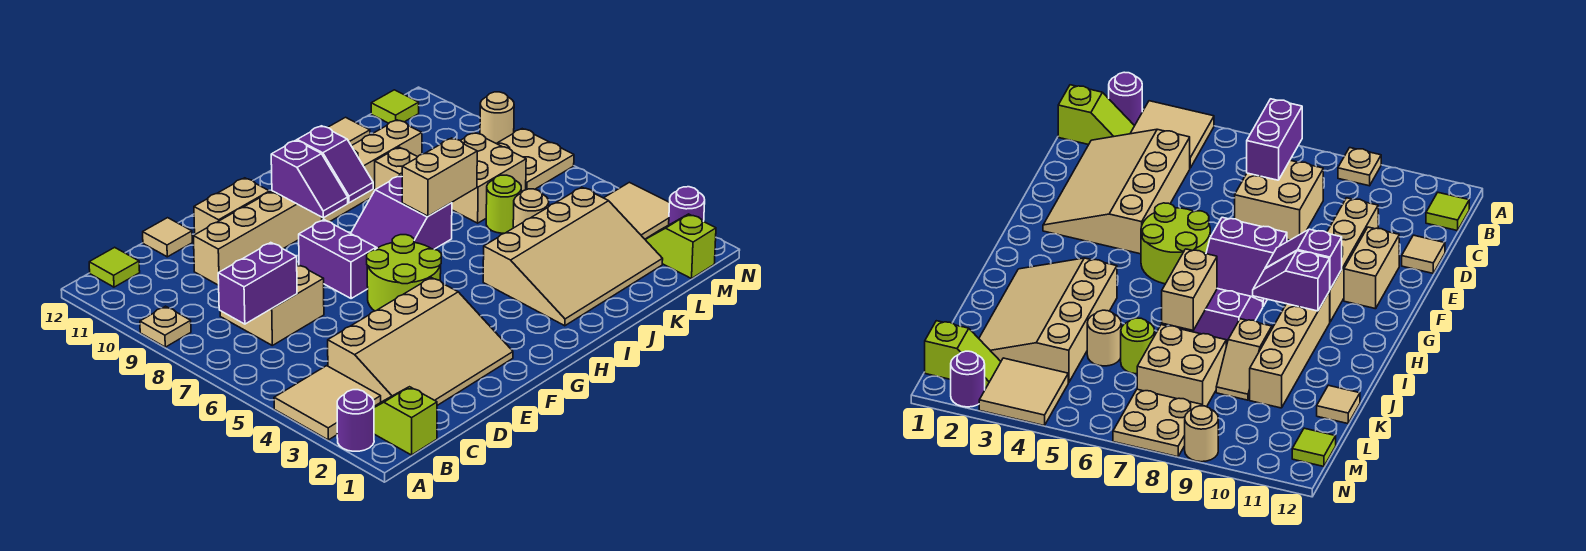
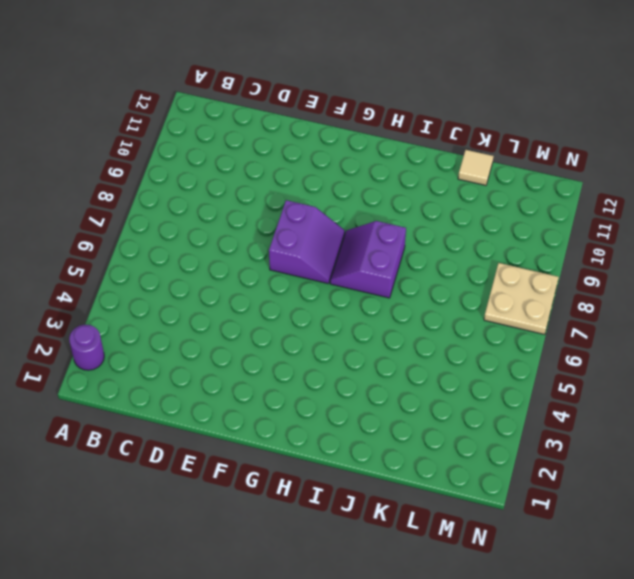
none -> tan 2x2 tile [274,366,381,440]
none -> tan 1x1 plate [140,306,191,347]
none -> lime 1x2 slope [374,387,437,455]
none -> lime 1x1 tile [89,247,140,287]

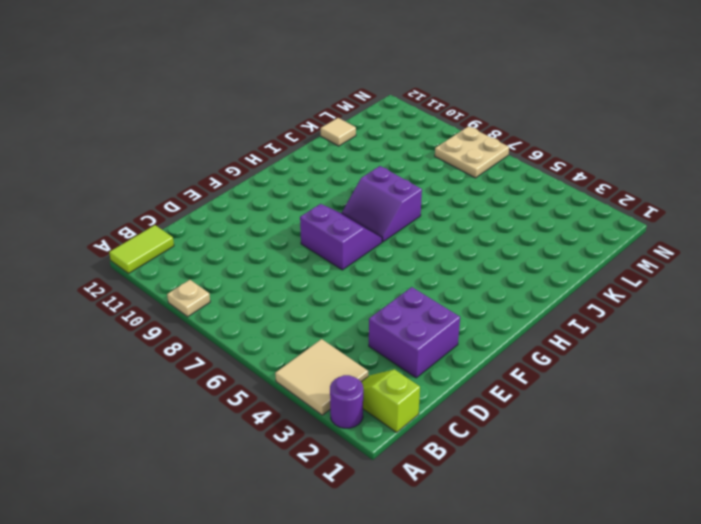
lime 1x2 tile [109,225,174,273] -> lime 1x1 tile [89,247,140,287]
purple 2x2 brick [369,287,460,378] -> tan 3x4 slope [328,278,513,405]
none -> tan 2x2 brick [220,264,324,345]
none -> tan 1x4 brick [193,191,322,285]
none -> tan 1x1 tile [143,218,192,257]
none -> tan 1x2 brick [194,178,269,234]

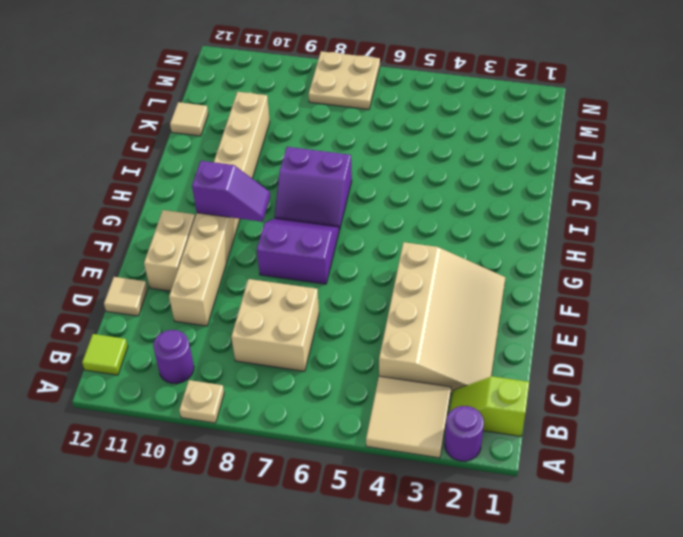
purple 1x1 round brick [153,330,194,384] -> purple 1x1 round brick moved to [669,187,705,225]
none -> lime 2x2 round brick [367,235,441,311]
none -> tan 3x4 slope [483,187,663,326]
none -> tan 1x2 slope [375,147,417,190]
none -> tan 1x1 round brick [513,189,549,228]

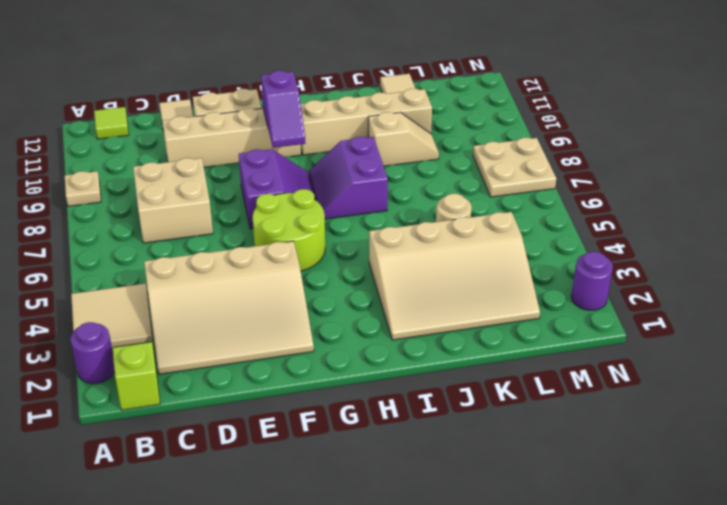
none -> lime 1x1 round brick [486,175,521,233]
none -> tan 2x2 brick [452,133,526,223]
none -> lime 1x2 slope [645,214,716,279]
none -> tan 2x2 tile [604,182,670,239]

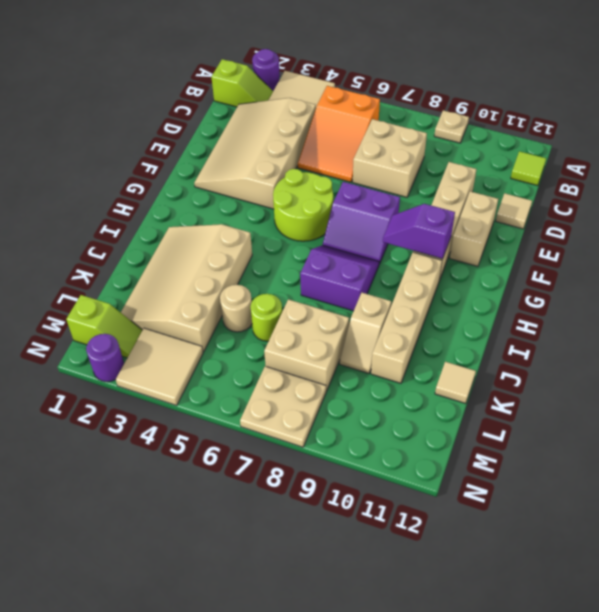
orange 2x3 slope [298,86,380,182] -> none
none -> lime 1x1 tile [371,90,419,123]
none -> tan 1x1 round brick [480,92,514,144]
none -> purple 1x2 brick [218,243,297,324]
none -> purple 1x2 slope [297,126,373,203]

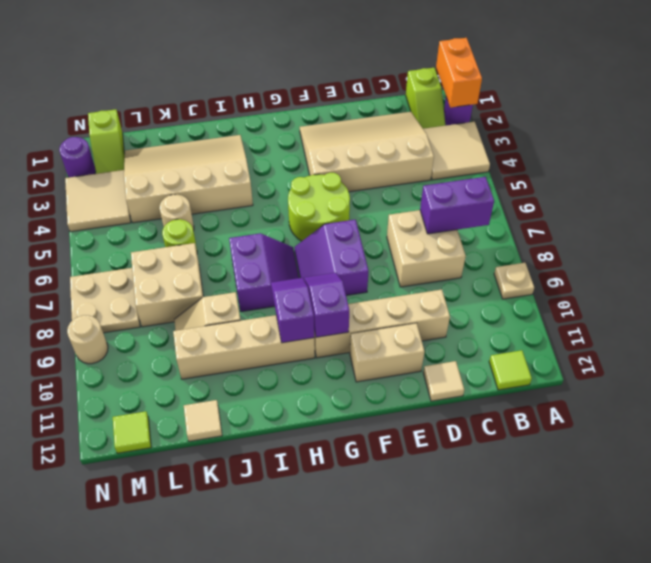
orange 1x2 brick [436,38,482,108] -> none
none -> tan 1x2 brick [402,138,477,216]

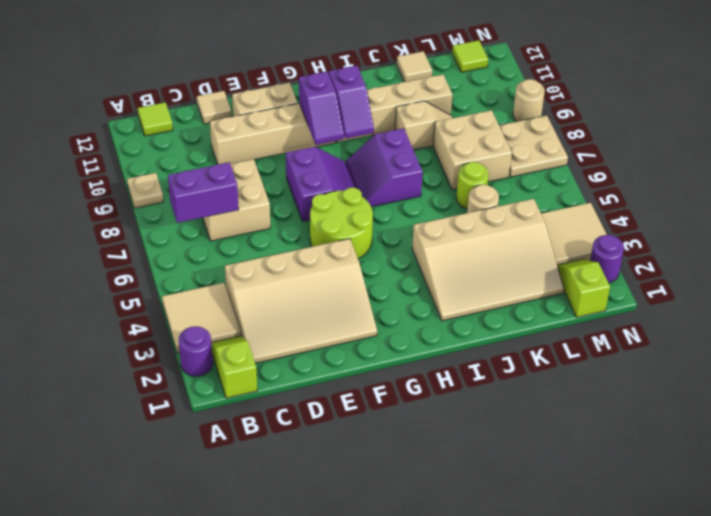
none -> tan 1x2 brick [402,138,477,216]

